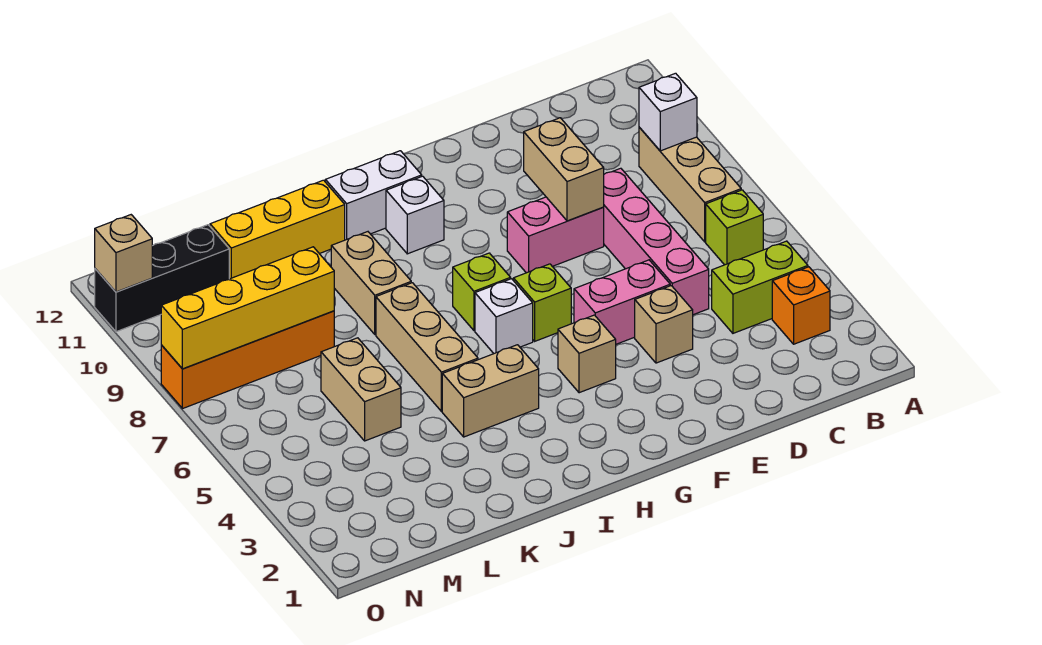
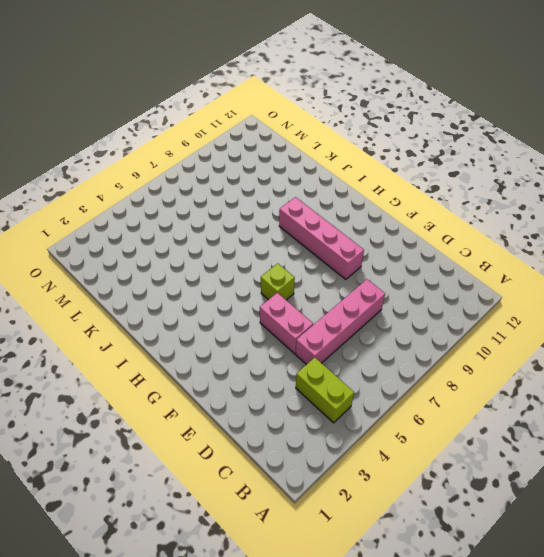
pink 1x4 brick [279,197,364,279] -> none
none -> orange 1x1 brick [772,267,830,344]
none -> lime 1x1 brick [706,190,763,265]
none -> tan 1x3 brick [639,127,741,242]

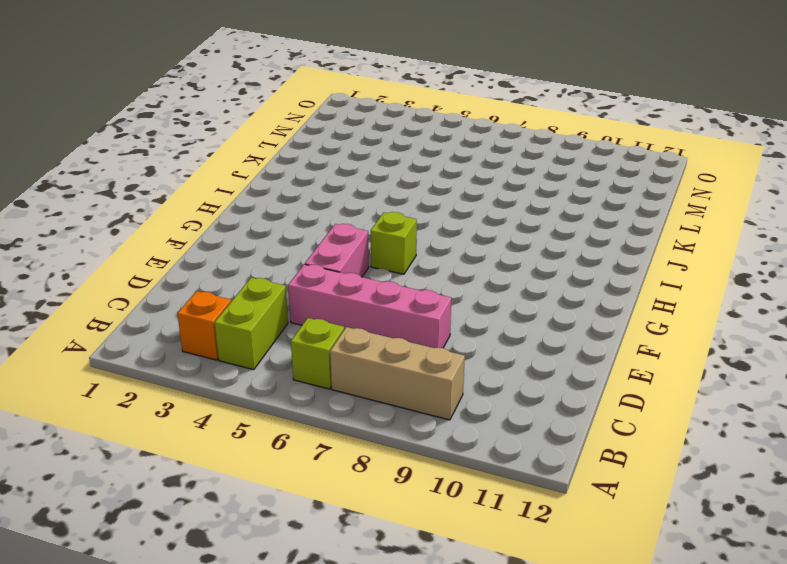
none -> tan 1x1 brick [635,286,693,363]
none -> pink 1x2 brick [507,197,604,273]
none -> tan 1x1 brick [558,315,616,393]

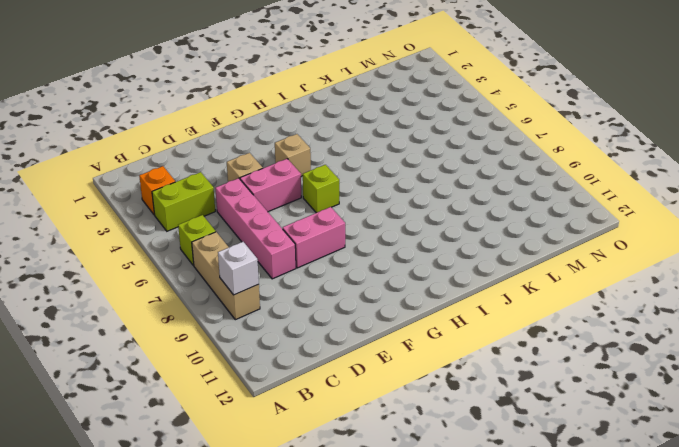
none -> white 1x1 brick [475,279,533,353]
none -> lime 1x1 brick [453,253,511,331]
none -> white 1x1 brick [386,176,444,254]

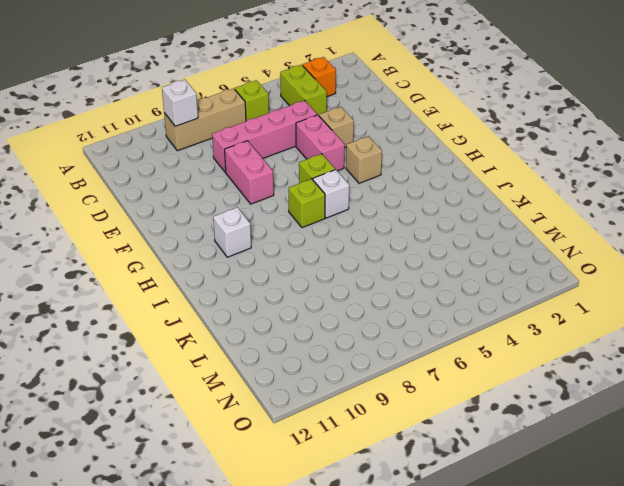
none -> white 1x2 brick [325,151,422,240]
none -> tan 1x2 brick [442,345,539,437]
none -> tan 1x3 brick [376,283,478,411]

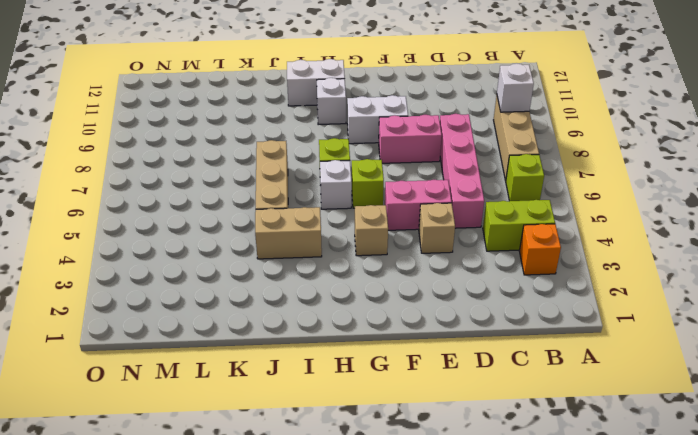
white 1x2 brick [347,95,408,144] -> none
none -> tan 1x2 brick [331,232,411,334]
none -> yellow 1x3 brick [210,180,345,279]
none -> tan 1x2 brick [321,338,401,441]

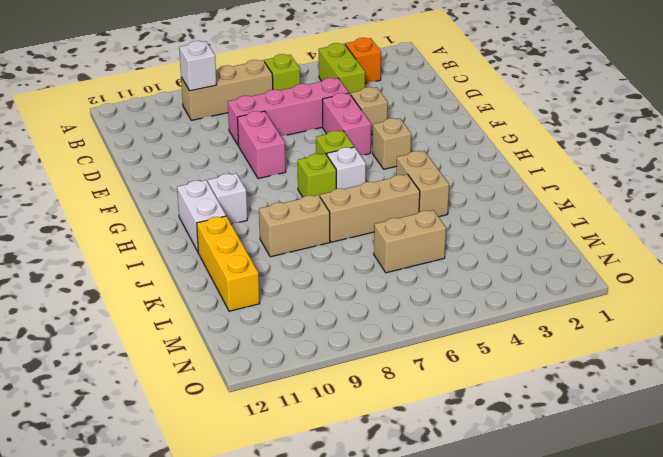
none -> orange 1x4 brick [161,311,334,409]
none -> black 1x3 brick [95,225,229,332]
none -> tan 1x2 brick [524,118,604,221]

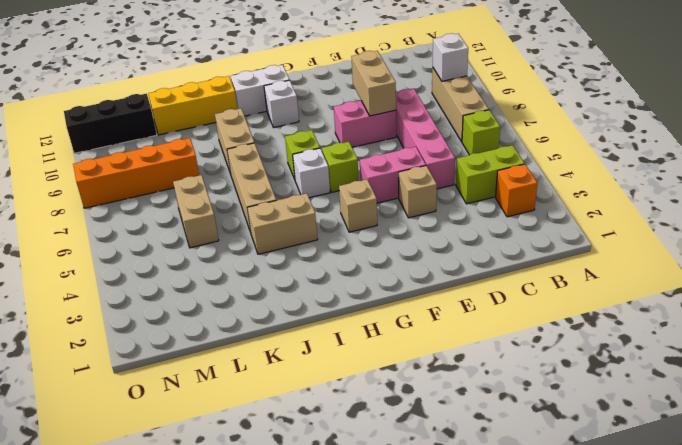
none -> yellow 1x4 brick [161,247,334,369]
none -> tan 1x1 brick [95,215,152,292]

